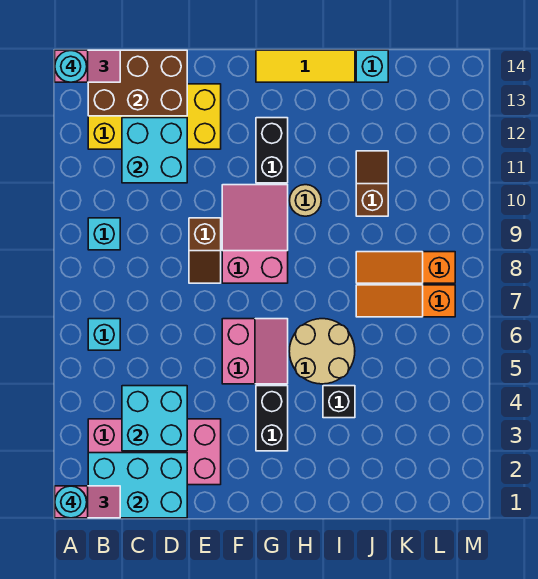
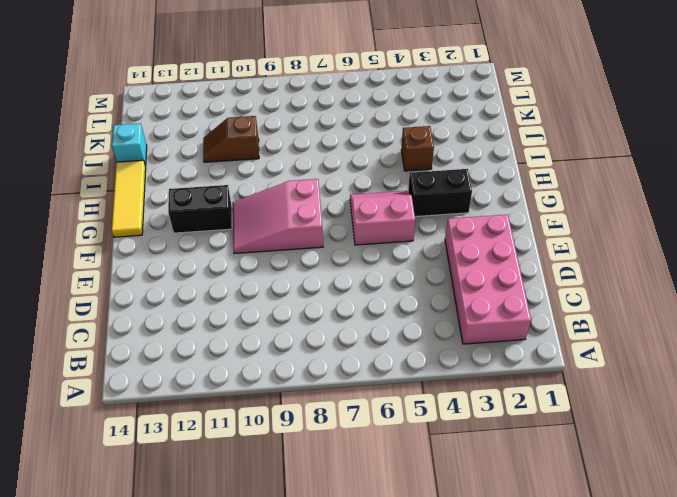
brown 1x1 brick [401,126,434,171] -> black 1x1 brick [323,386,355,418]
none -> cyan 1x1 brick [88,319,120,350]
none -> cyan 1x1 brick [88,218,120,250]
none -> yellow 2x4 brick [88,84,221,149]

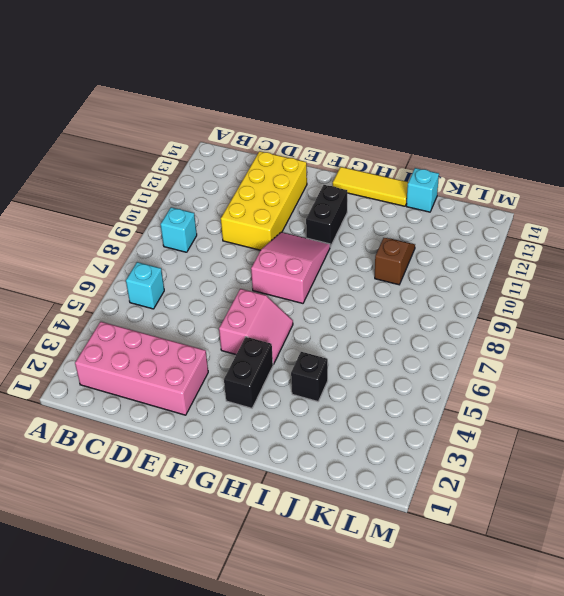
yellow 2x4 brick [221,151,307,250] -> yellow 2x4 brick turned to [88,84,221,149]
none -> brown 1x2 slope [189,218,221,283]
none -> tan 2x2 round brick [289,319,355,384]
none -> tan 1x1 round brick [289,185,321,216]

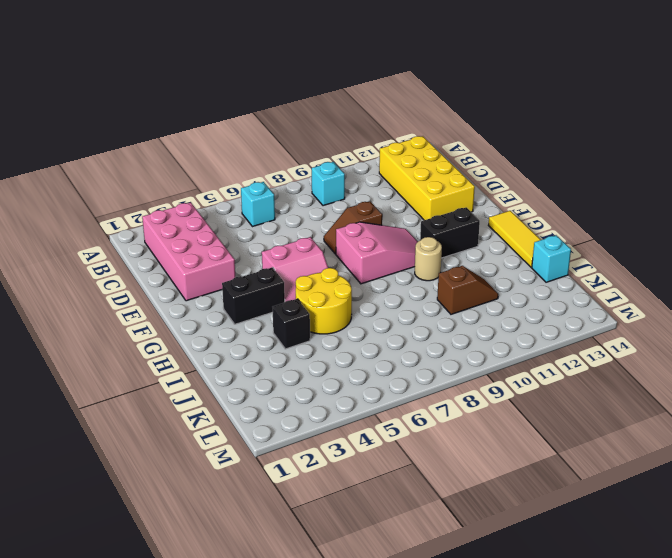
yellow 2x2 round brick [296,268,352,334] -> tan 2x2 round brick [289,319,355,384]
none -> orange 1x3 slope [356,285,455,317]
none -> orange 1x3 slope [356,252,455,283]
none -> cyan 2x3 brick [88,453,187,518]

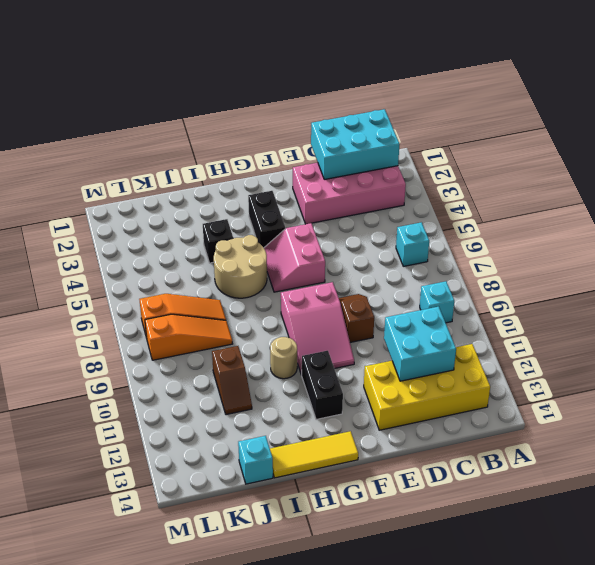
none -> brown 2x3 brick [88,50,187,116]
none -> cyan 2x2 brick [122,386,187,451]
none -> pink 1x2 slope [55,486,120,518]

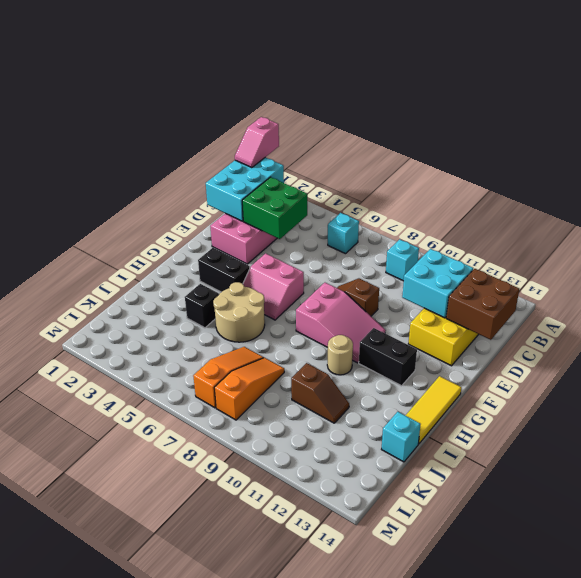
green 2x2 brick [242,177,307,239] -> cyan 2x2 brick [122,386,187,451]
brown 2x2 brick [446,269,519,340] -> brown 2x3 brick [88,50,187,116]
none -> pink 1x2 slope [55,50,120,82]
none -> cyan 1x1 round brick [55,486,87,518]
none -> cyan 1x1 round brick [55,50,87,82]

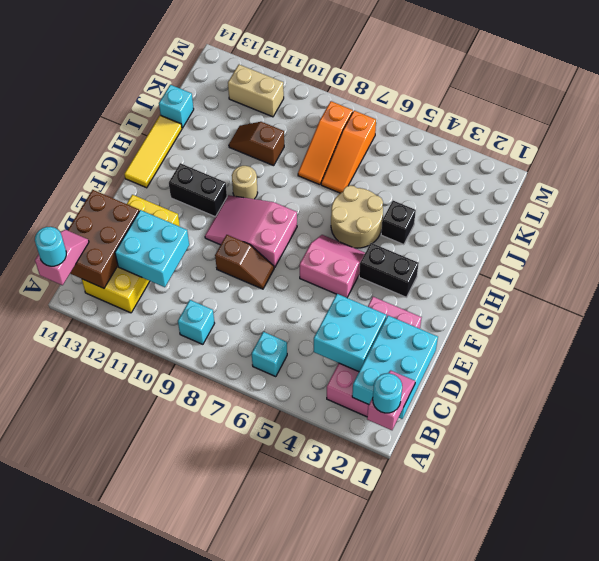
tan 1x2 brick [228,65,284,117] -> none

